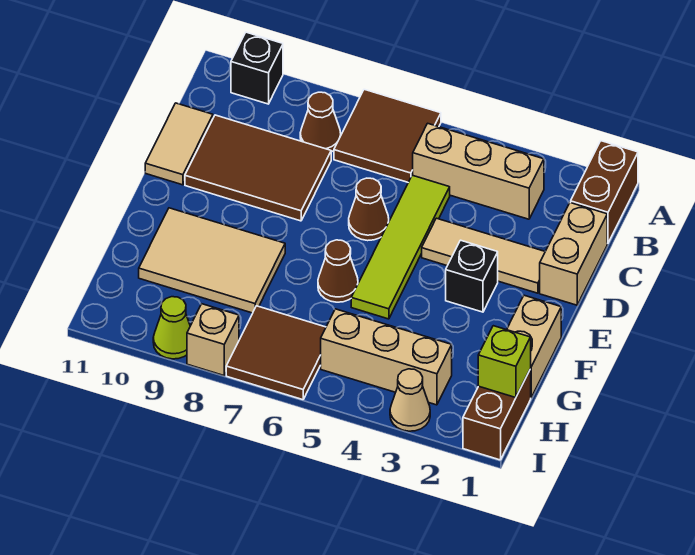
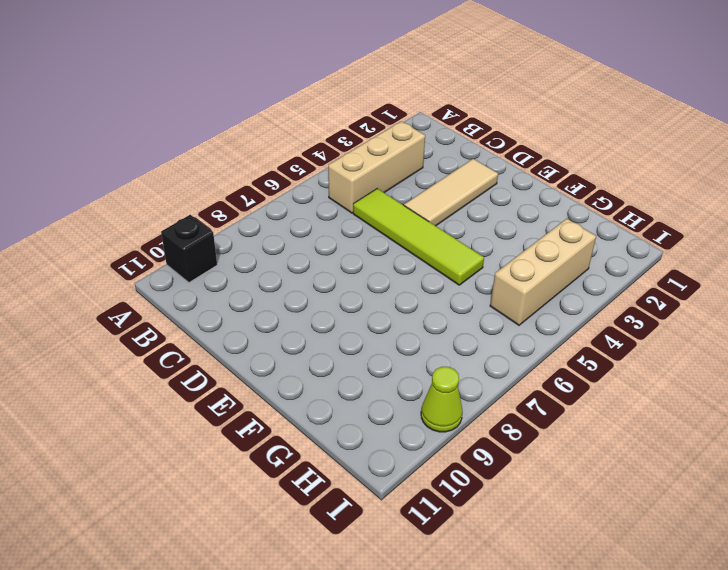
none -> brown 1x2 brick [571,141,638,243]
none -> brown 2x2 tile [334,89,441,182]
none -> brown 1x1 cone [300,92,341,152]

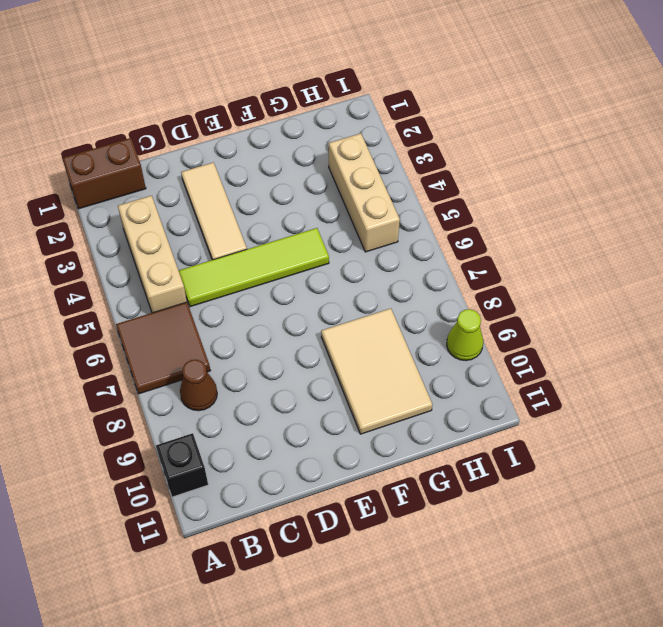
none -> tan 1x2 brick [540,203,607,305]
none -> brown 2x3 tile [185,115,331,221]
none -> tan 1x2 tile [145,103,213,185]

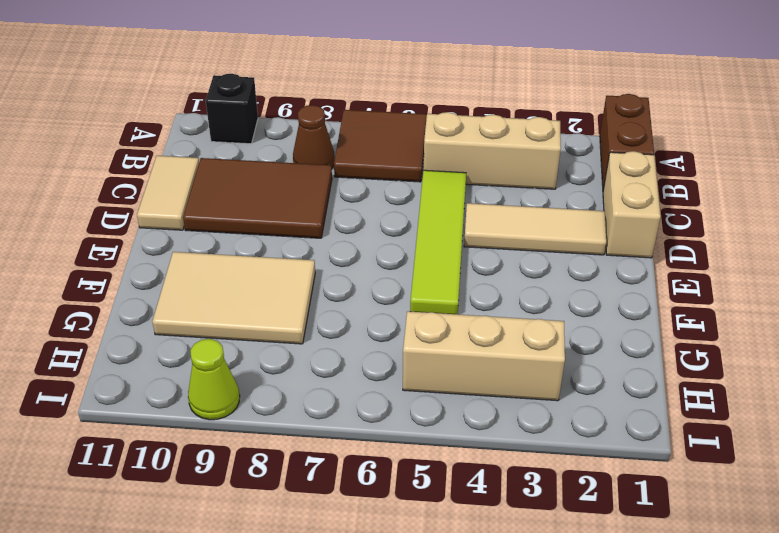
none -> brown 1x1 cone [349,178,389,241]
none -> black 1x1 brick [446,240,498,312]
none -> tan 1x2 brick [507,295,561,397]

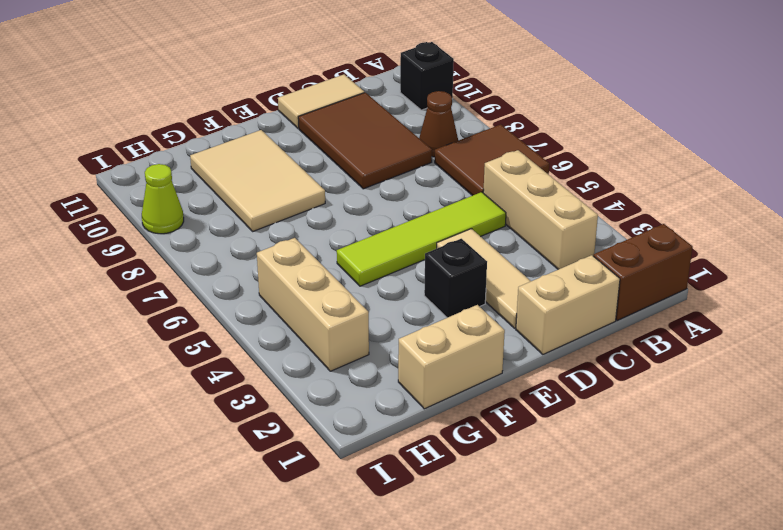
none -> brown 1x1 cone [349,178,389,241]
none -> brown 1x1 cone [318,240,358,302]
none -> brown 1x2 brick [463,369,531,460]

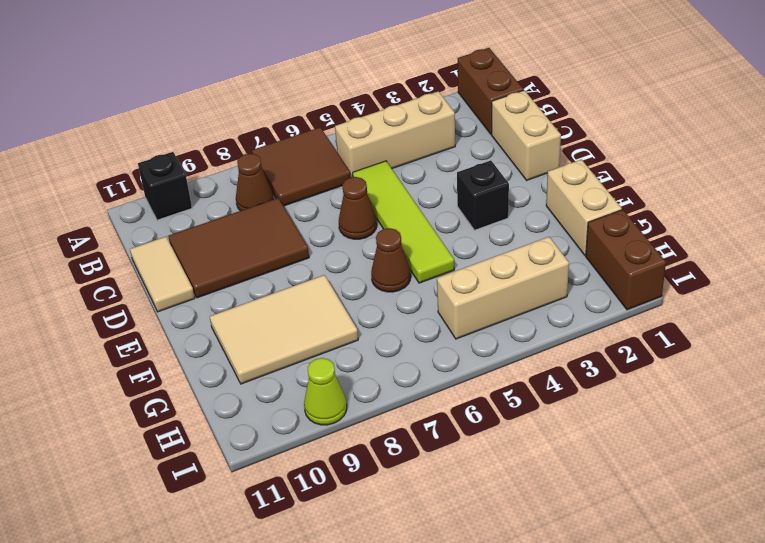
none -> tan 1x3 tile [422,218,545,293]
none -> brown 2x2 tile [226,306,326,400]
none -> tan 1x1 cone [390,369,430,431]

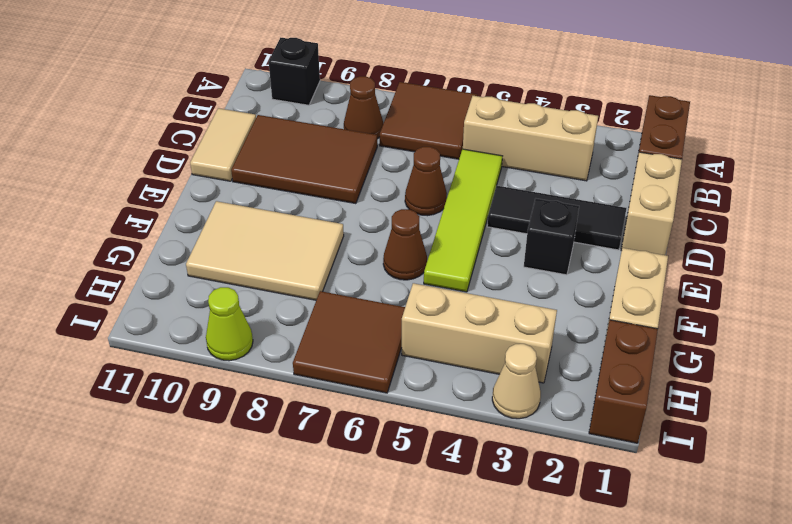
black 1x3 tile [487,186,627,250] -> tan 1x3 tile [422,218,545,293]
none -> tan 1x1 brick [187,304,239,375]
none -> lime 1x1 brick [478,326,531,398]

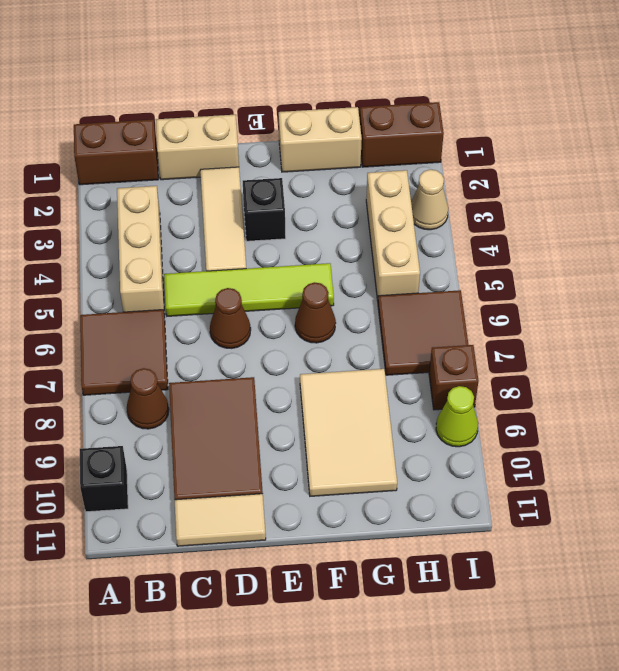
brown 1x1 brick [429,345,479,410] -> tan 1x1 brick [187,304,239,375]
none -> lime 1x1 brick [478,326,531,398]

